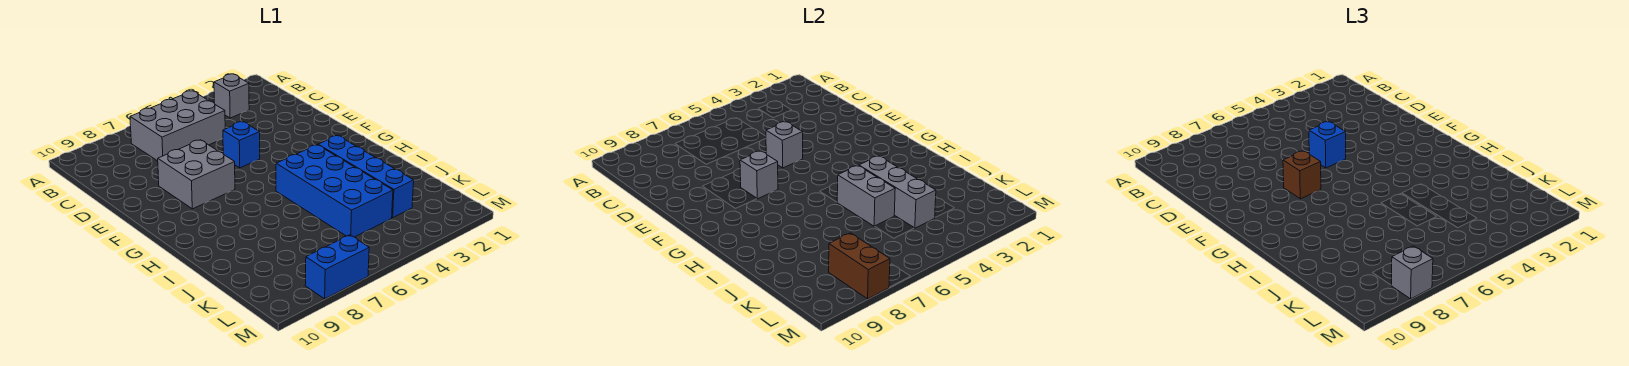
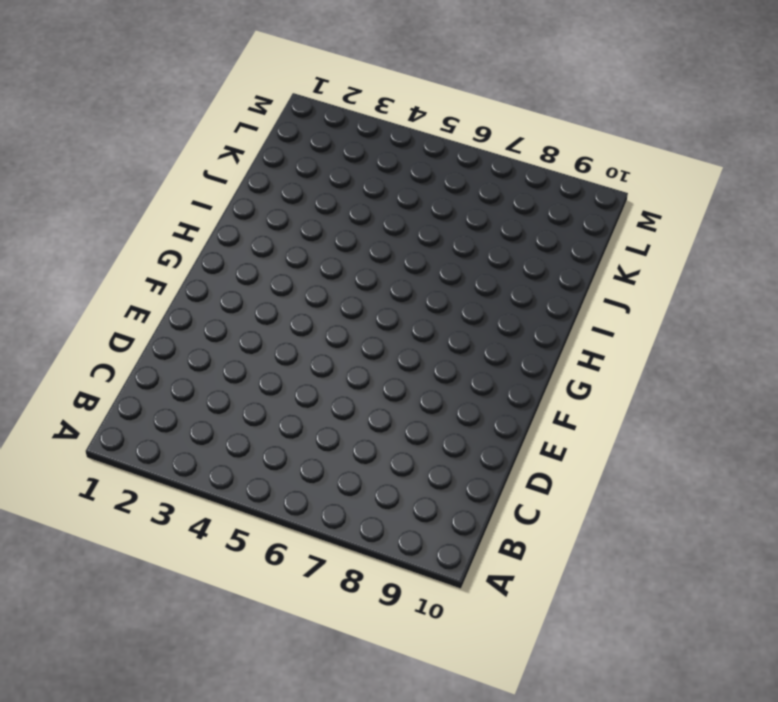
none -> grey 1x1 brick [214,74,249,118]
none -> grey 2x3 brick [130,91,225,161]
none -> blue 1x1 brick [223,122,260,168]

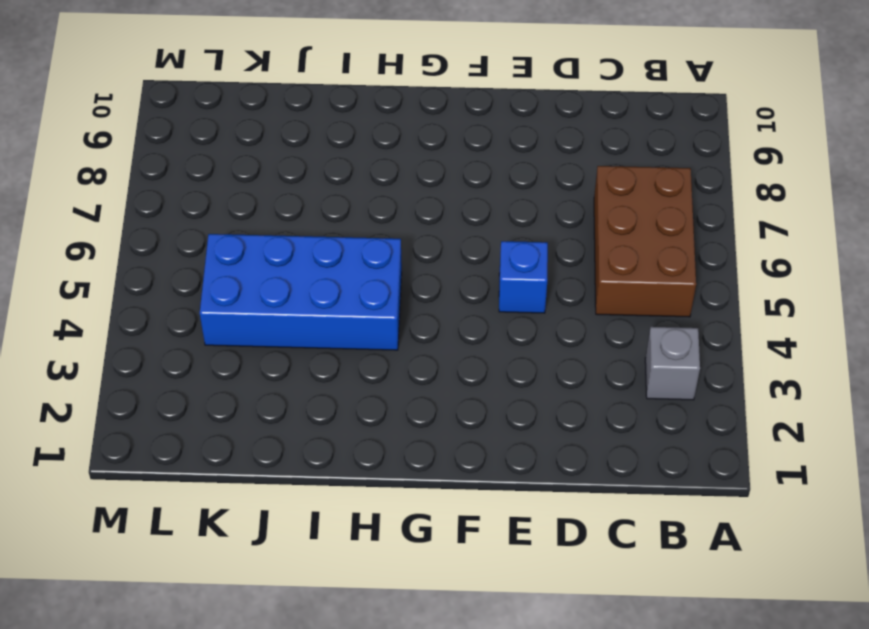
brown 2x3 brick [594,166,696,317] -> grey 2x3 brick [130,91,225,161]
none -> grey 2x2 brick [158,140,235,209]
none -> blue 1x4 brick [318,136,414,218]
none -> blue 1x2 brick [305,235,369,299]

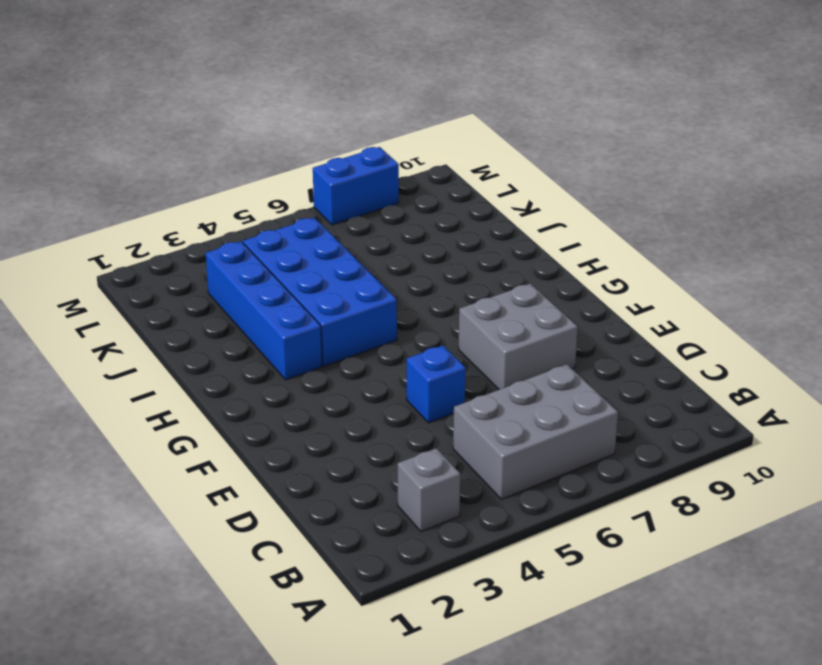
none -> grey 1x1 brick [766,122,803,168]
none -> grey 1x1 brick [740,151,778,199]
none -> grey 1x3 brick [859,156,936,228]

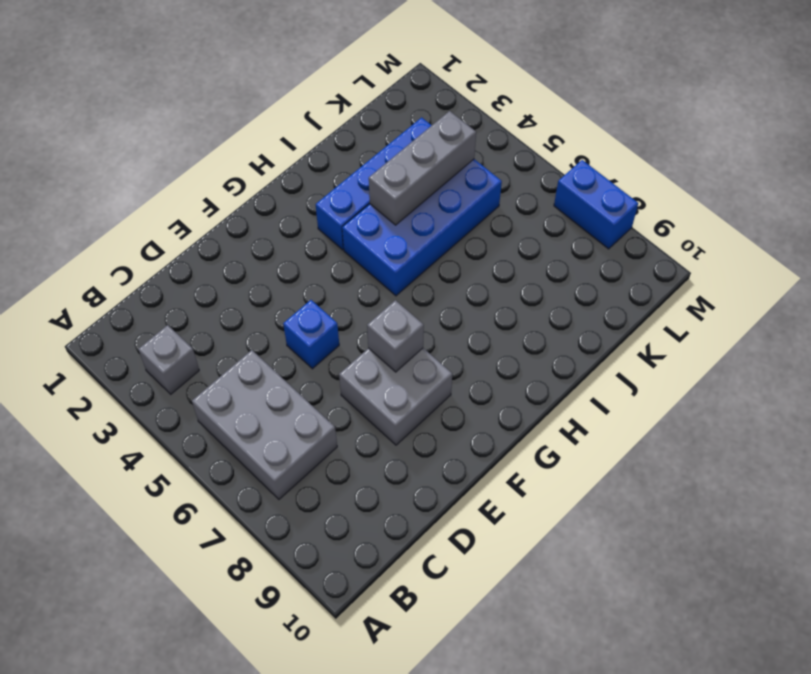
none -> grey 1x1 brick [766,122,803,168]
none -> grey 1x2 brick [837,165,895,226]
none -> brown 1x2 brick [829,233,890,299]

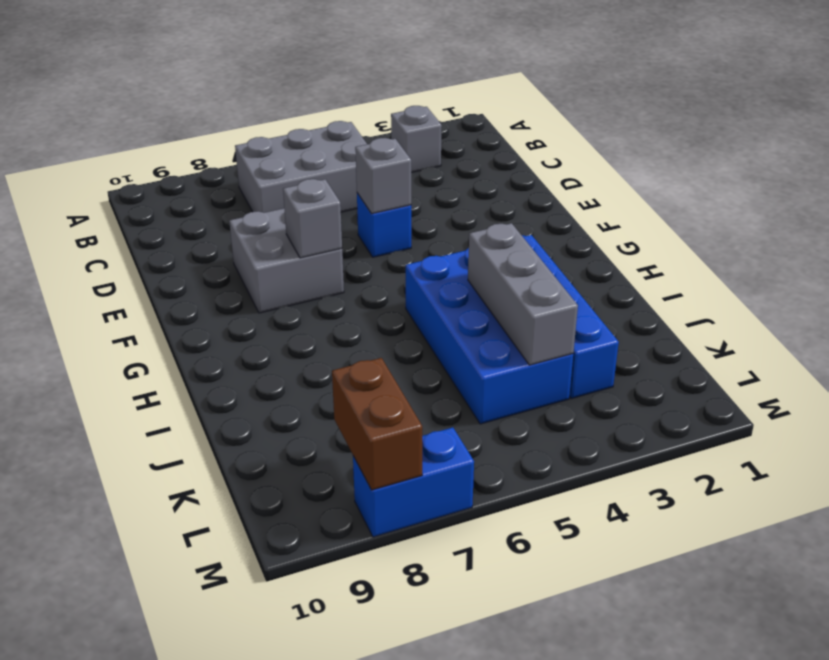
none -> grey 1x2 brick [837,165,895,226]
none -> blue 1x1 brick [1309,122,1346,168]
none -> brown 1x1 brick [1283,151,1321,199]

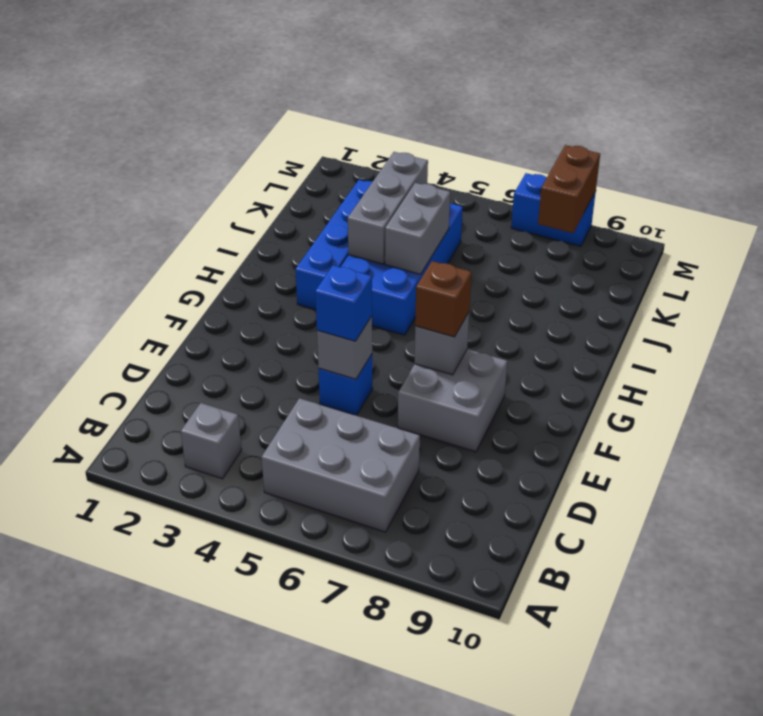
none -> grey 1x1 brick [1391,246,1433,299]

